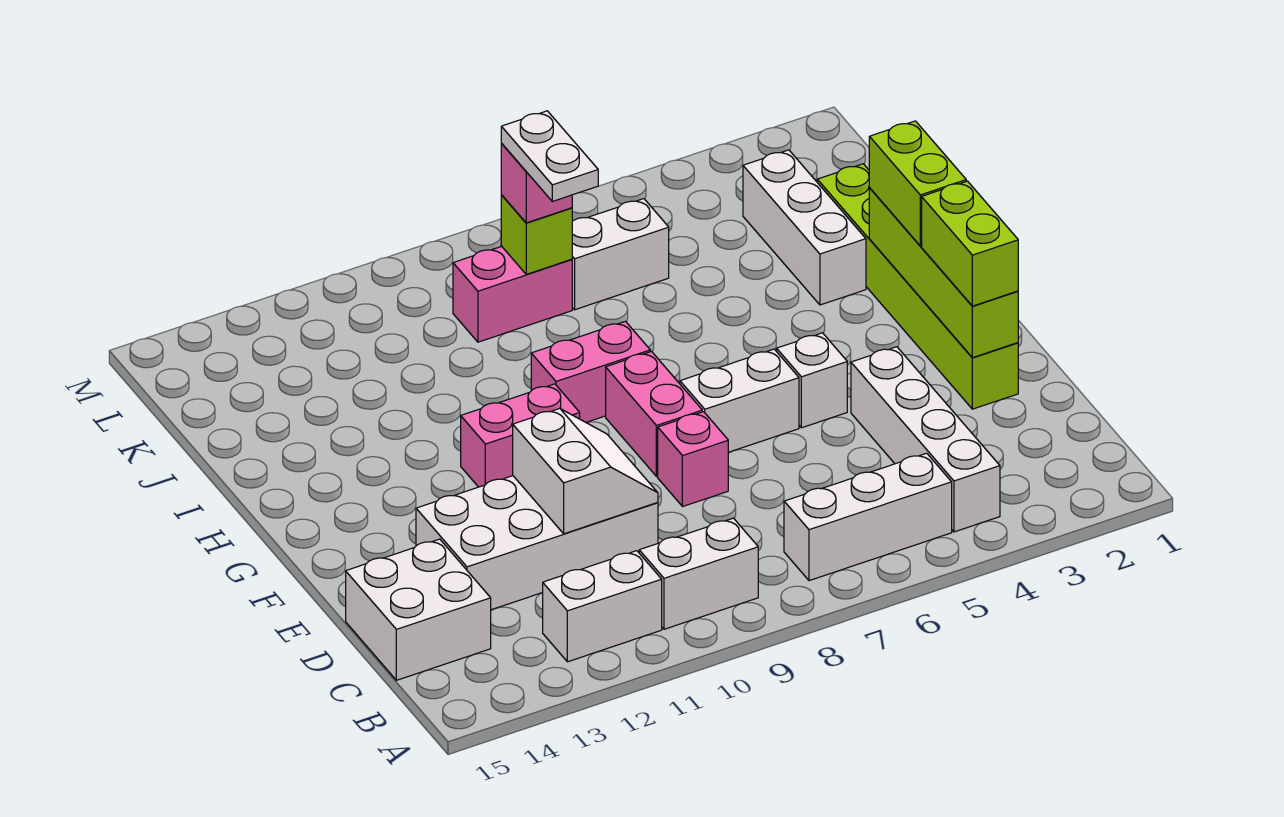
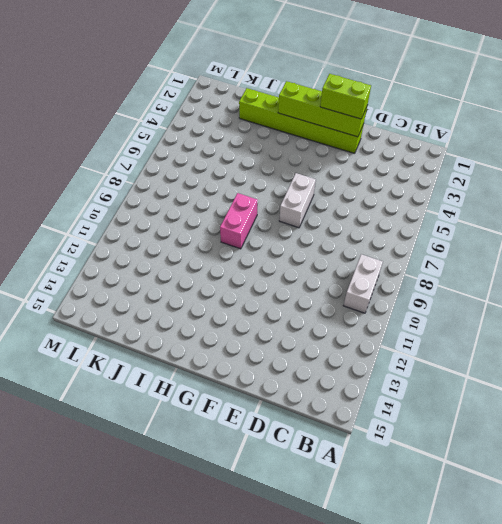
none -> white 1x4 brick [851,347,1000,532]
none -> white 1x3 brick [784,453,952,581]
none -> white 1x2 brick [543,551,662,662]

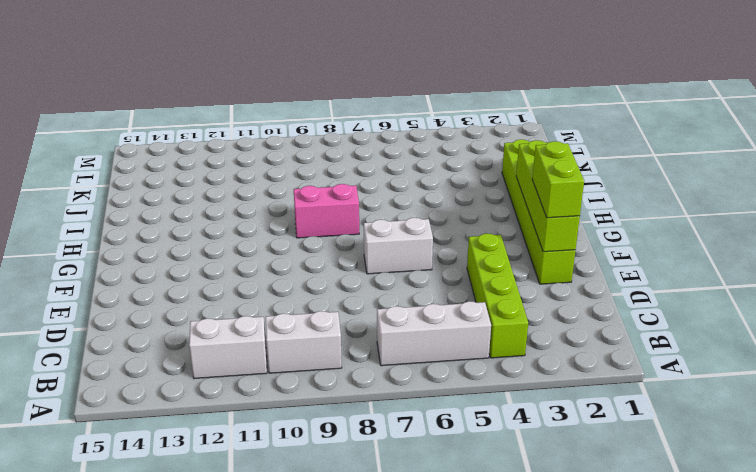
lime 1x4 brick [467,233,528,358] -> white 1x4 brick [851,347,1000,532]
none -> white 2x2 brick [346,539,491,680]
none -> white 2x4 brick [416,476,658,610]
none -> pink 1x1 brick [658,412,728,507]

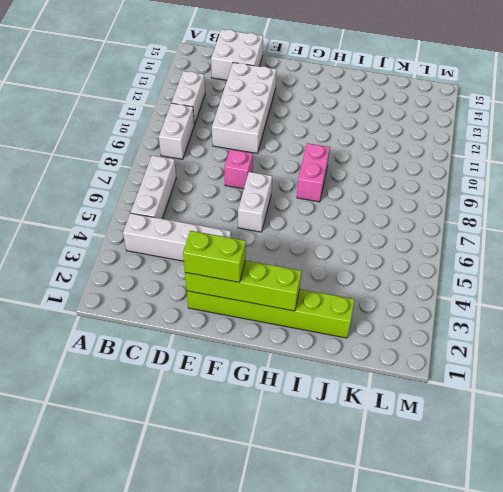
none -> white 1x1 brick [777,333,847,428]
none -> pink 1x2 brick [606,352,702,476]
none -> pink 1x2 brick [461,384,580,487]

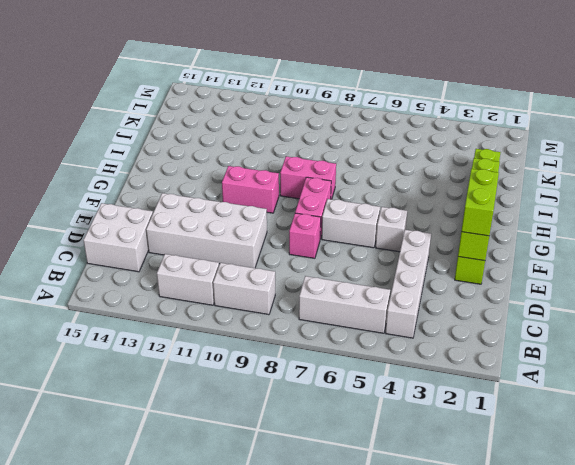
none -> white 1x3 brick [743,150,866,305]
none -> white 1x2 brick [572,199,669,310]
none -> pink 1x2 brick [453,246,572,342]

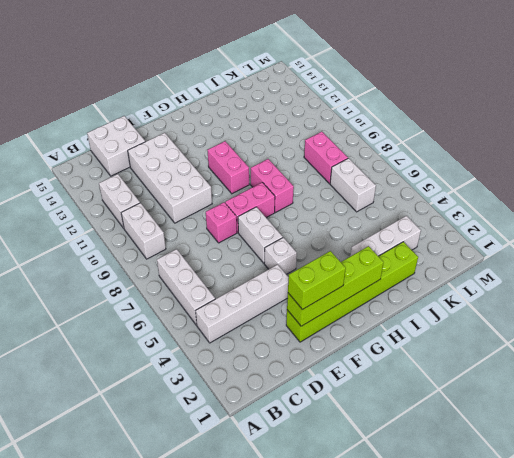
none -> white 2x2 slope [513,408,658,534]
none -> lime 1x1 brick [501,195,572,274]
none -> lime 1x2 brick [869,121,966,246]

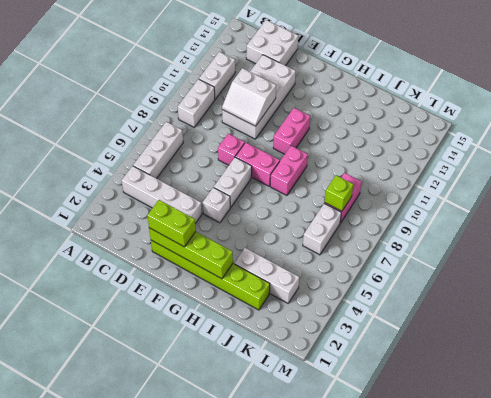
none -> lime 1x2 brick [869,121,966,246]
none -> pink 1x1 brick [501,144,572,223]
none -> white 1x2 plate [501,111,598,201]

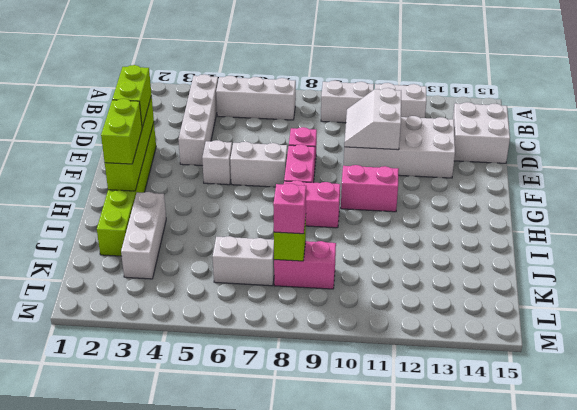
none -> white 1x2 plate [501,111,598,201]

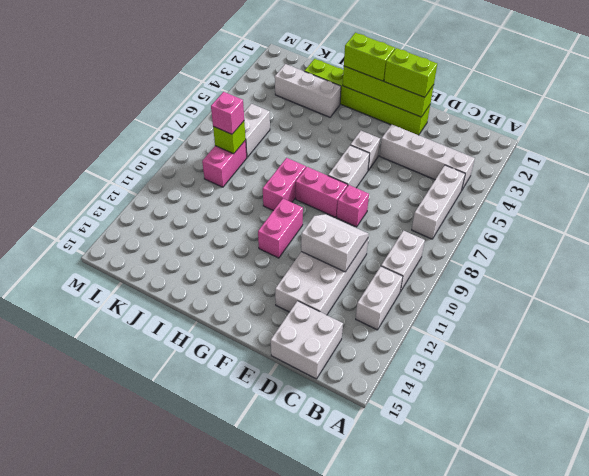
none -> white 1x2 plate [501,111,598,201]

